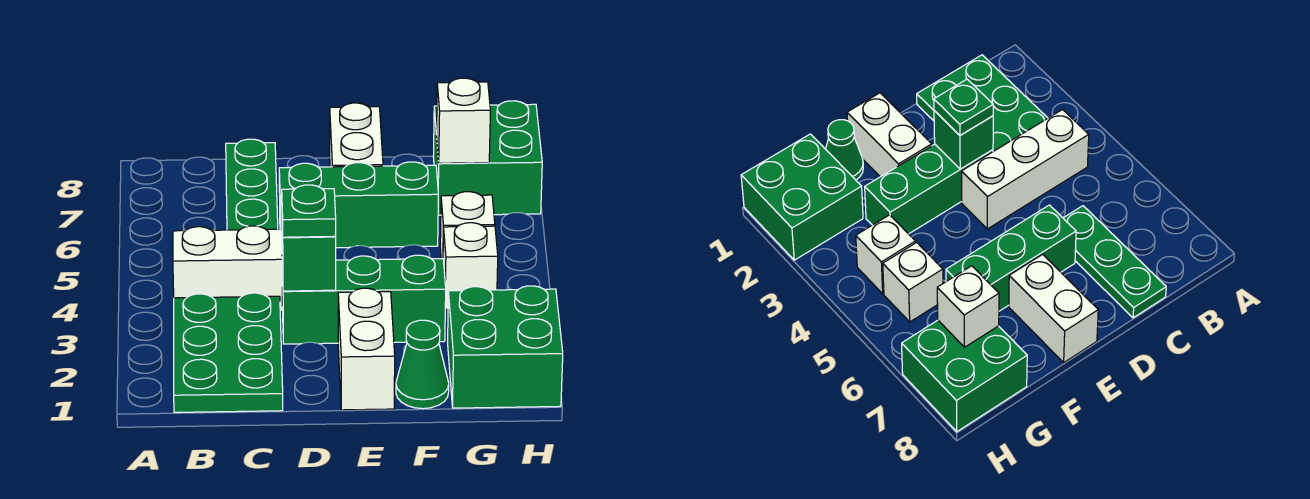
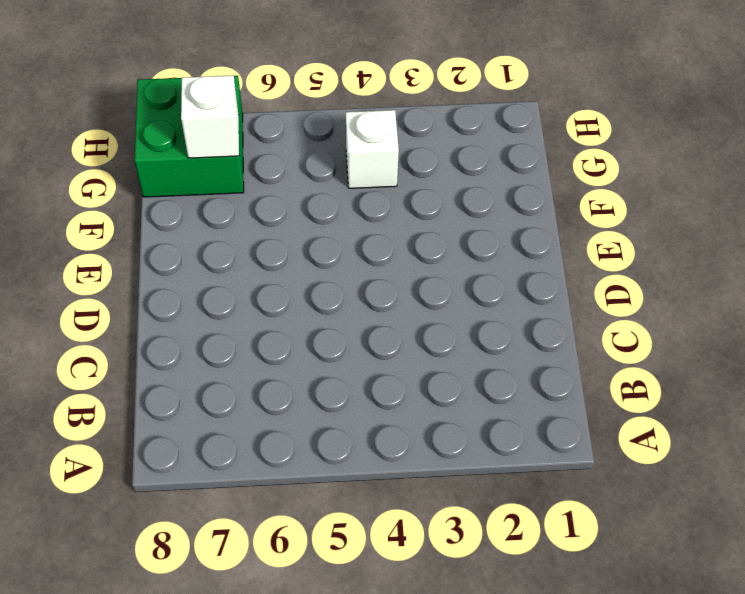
none -> green 2x3 plate [174,293,283,412]
none -> white 1x3 brick [173,226,283,312]
none -> green 1x3 plate [226,139,278,230]

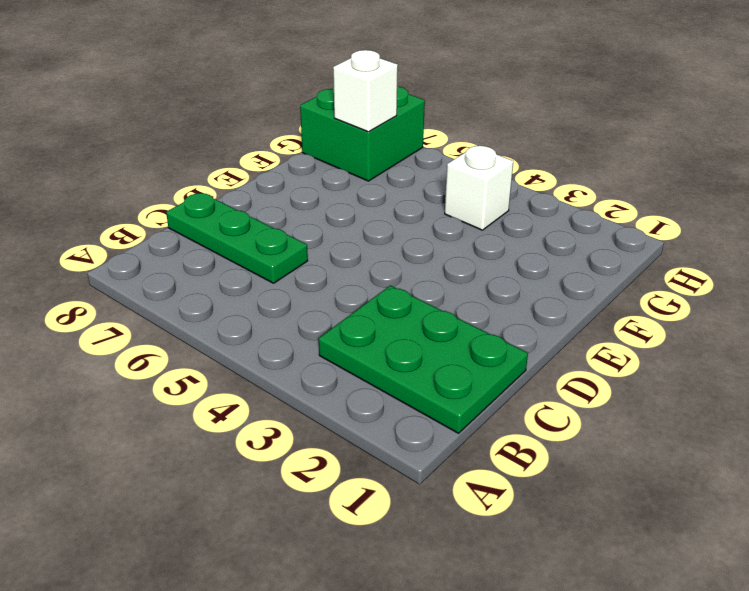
none -> white 1x3 brick [173,226,283,312]
none -> green 1x3 brick [282,255,446,344]
none -> green 1x3 brick [279,162,438,248]

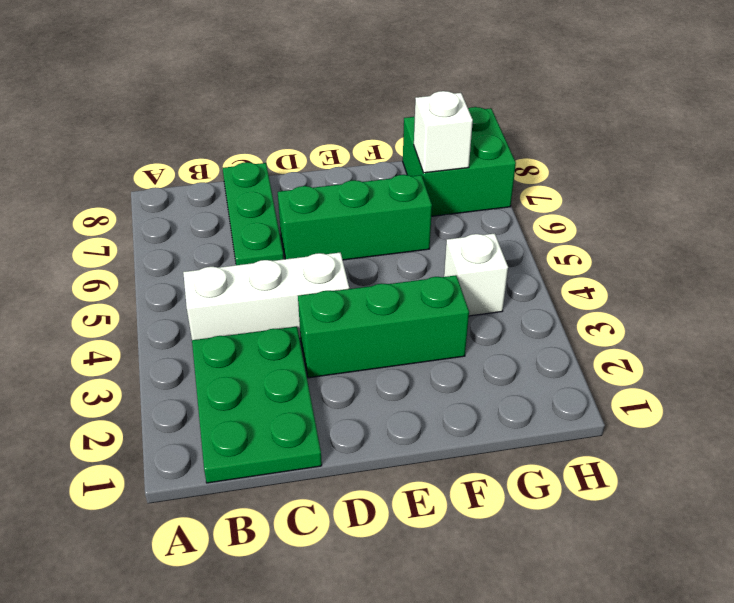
none -> white 1x2 brick [338,288,395,410]
none -> white 1x2 brick [330,103,383,167]
none -> green 1x1 cone [396,320,449,409]

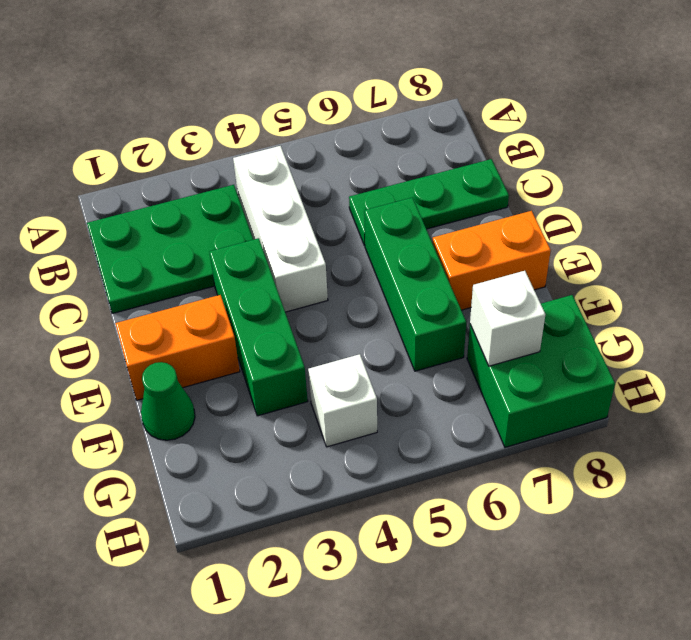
orange 1x2 brick [115,295,240,400] -> white 1x2 brick [338,288,395,410]
orange 1x2 brick [432,211,551,310] -> white 1x2 brick [330,103,383,167]
none -> green 2x2 brick [448,286,563,408]
none -> white 1x1 brick [440,192,495,259]
none -> green 1x1 brick [282,228,336,291]

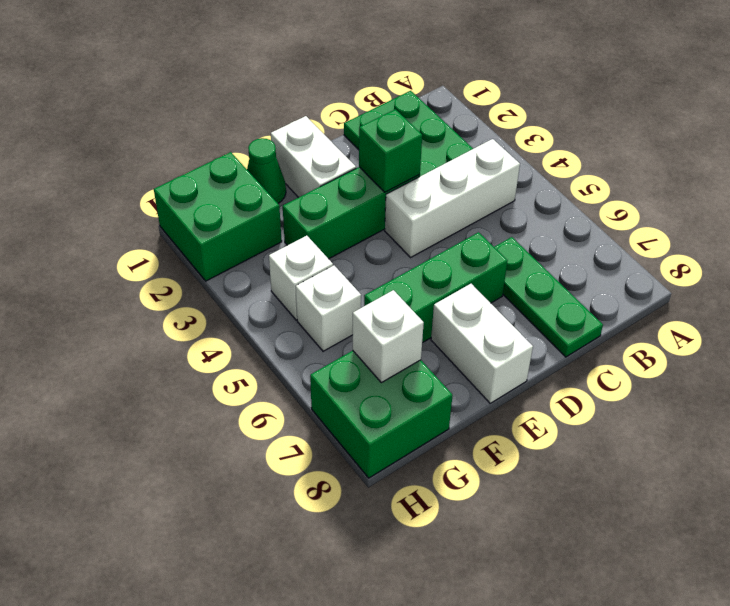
none -> green 1x1 plate [282,185,336,237]

